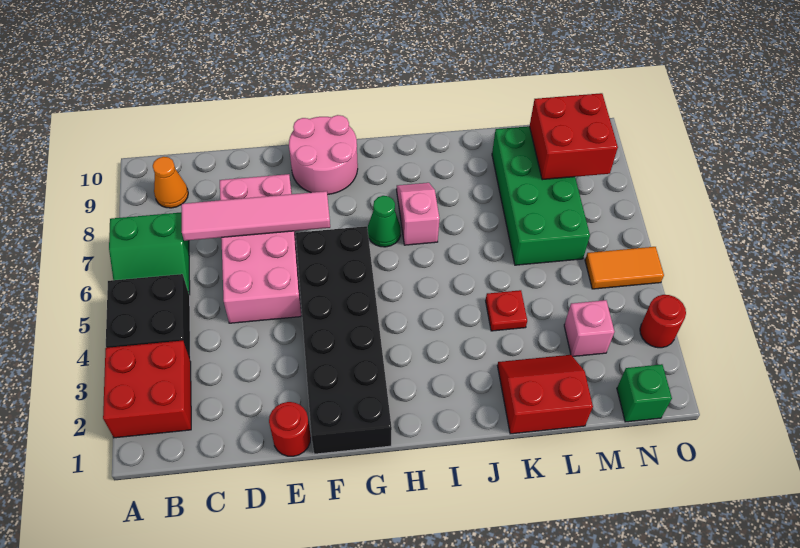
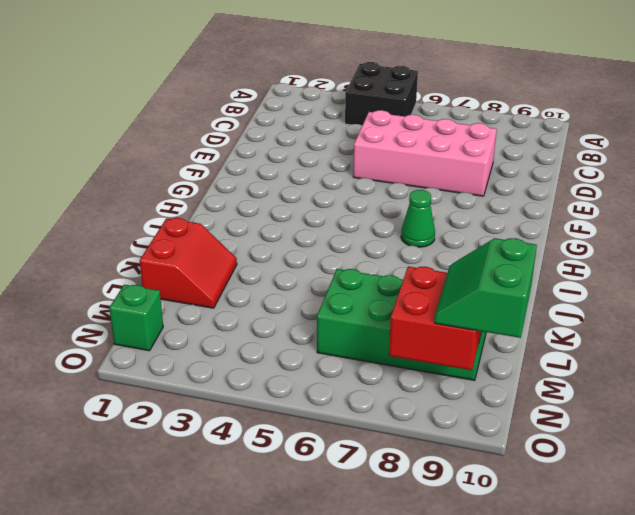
green 2x2 slope [434,238,537,338] -> green 2x2 slope moved to [109,212,190,295]
none -> red 2x2 brick [103,341,191,438]
none -> orange 1x1 cone [153,157,188,208]
none -> red 1x1 round brick [269,402,311,456]

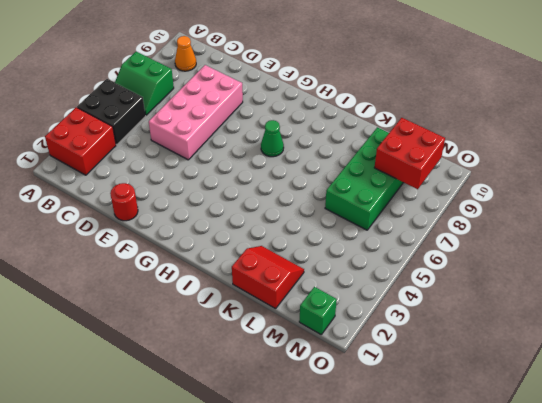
none -> black 2x6 brick [296,226,392,454]
none -> pink 2x2 round brick [289,115,358,195]
none -> pink 1x2 slope [396,183,440,245]

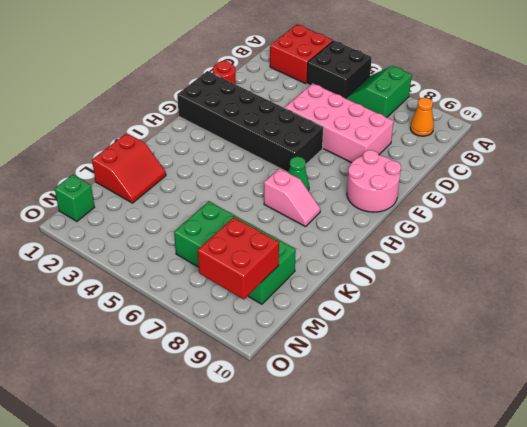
none -> red 1x1 plate [486,290,527,331]
none -> pink 1x1 brick [564,300,615,356]
none -> orange 1x2 tile [585,247,664,289]

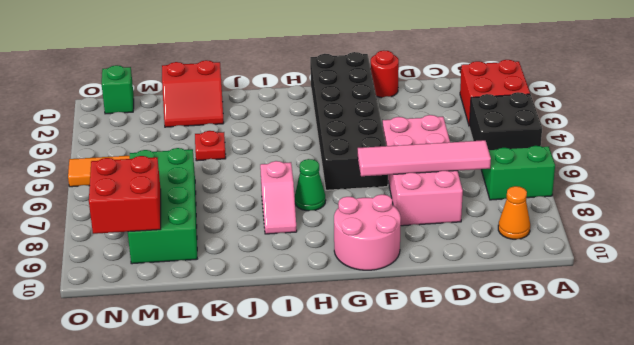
none -> pink 1x1 brick [564,300,615,356]
none -> red 1x1 round brick [640,295,686,348]

